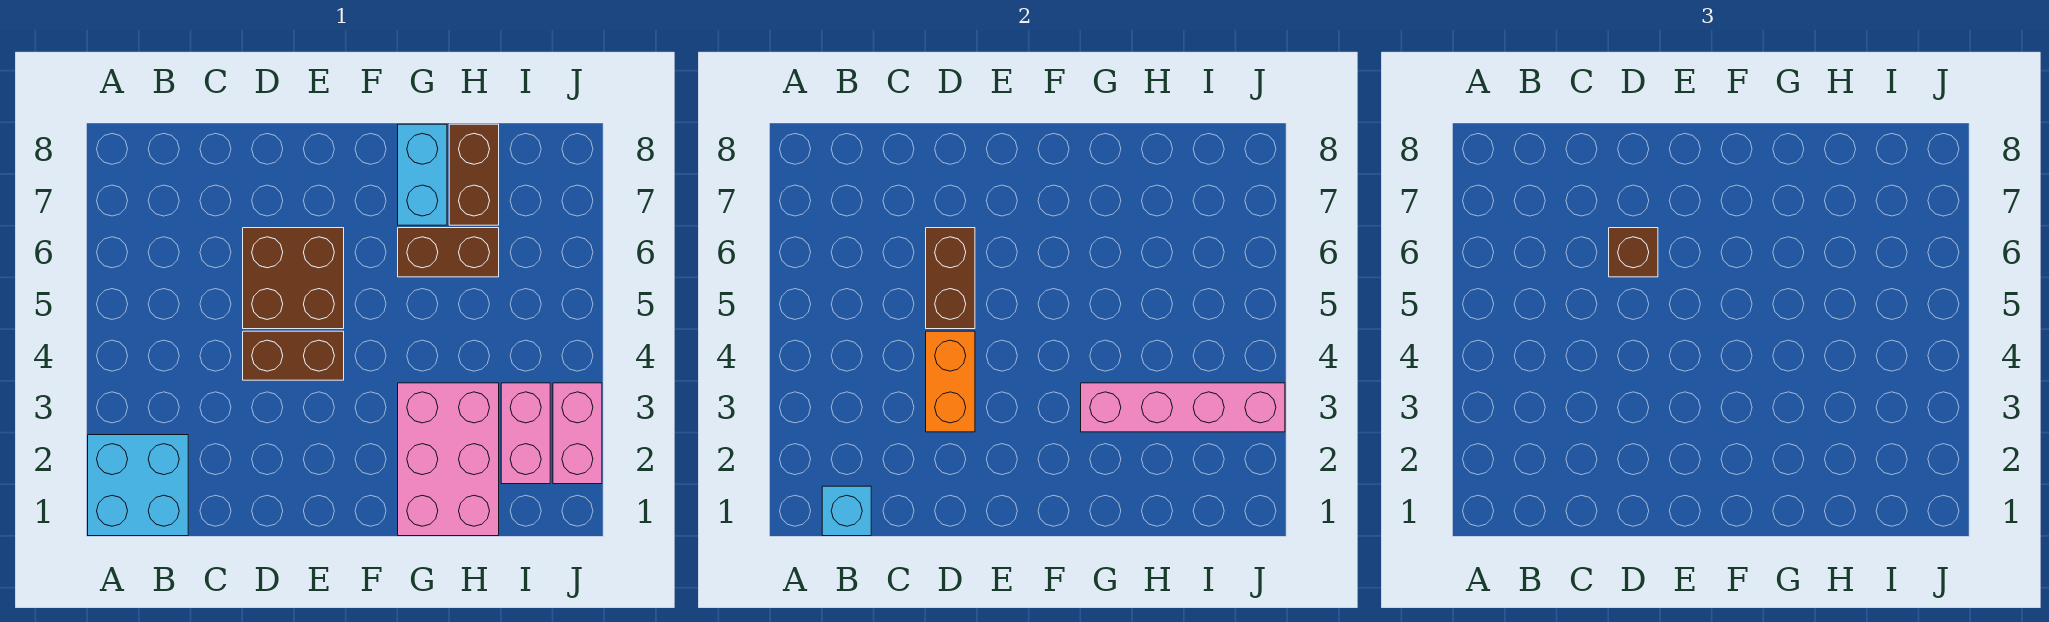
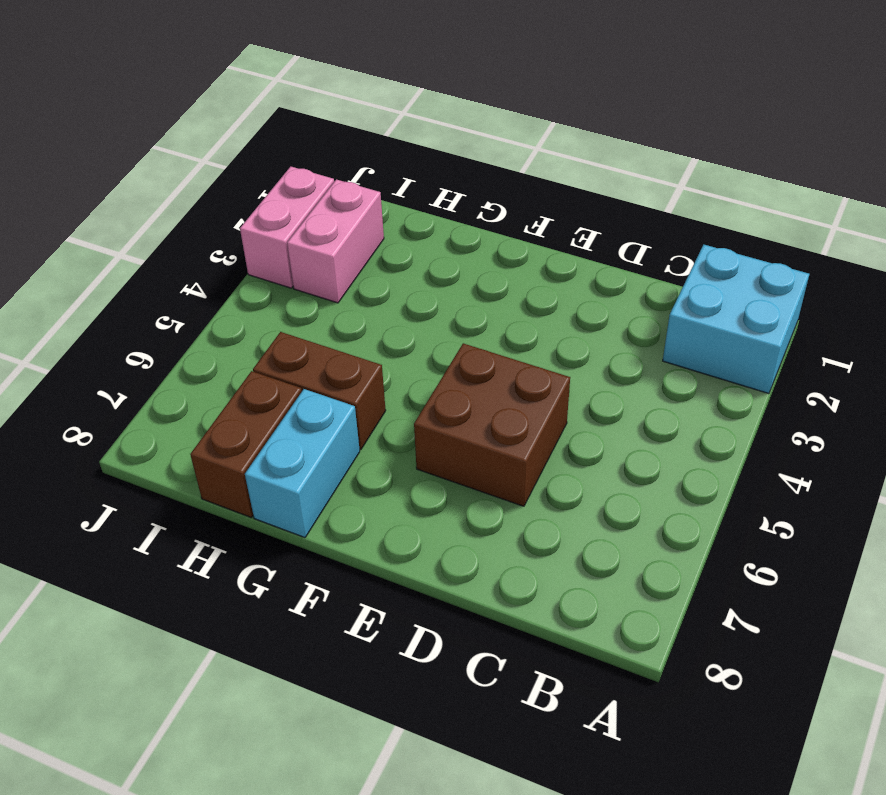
none -> brown 1x2 brick [243,331,344,380]
none -> pink 2x3 brick [398,383,499,536]
none -> cyan 1x1 brick [822,486,871,536]

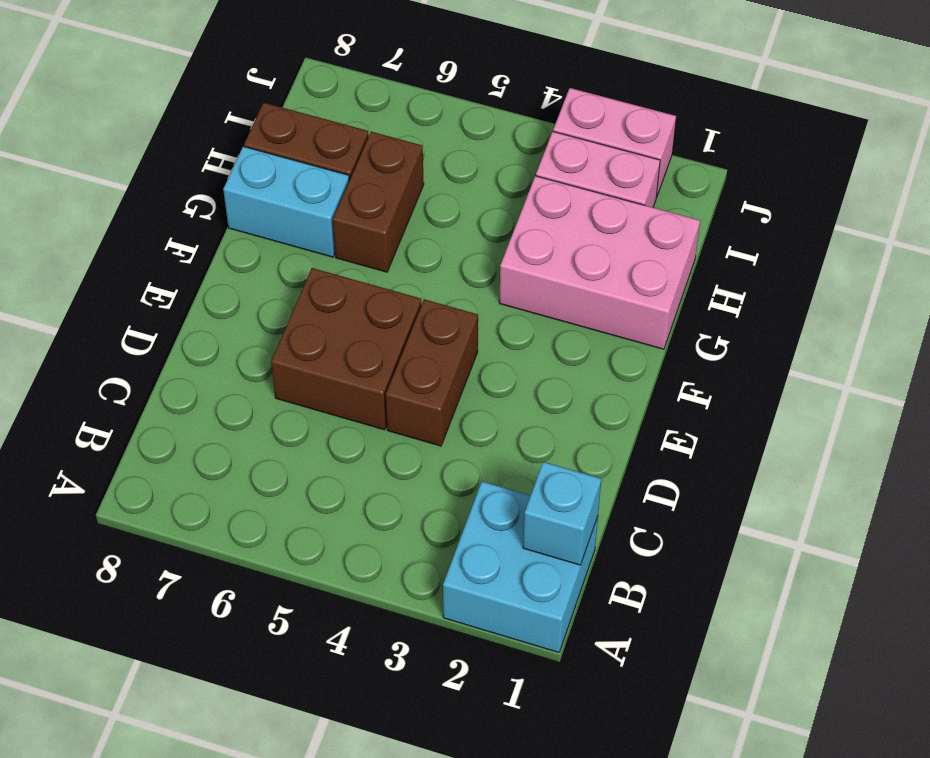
none -> orange 1x2 brick [926,331,975,432]
none -> brown 1x2 brick [926,228,975,329]
none -> pink 1x4 brick [1081,383,1285,432]

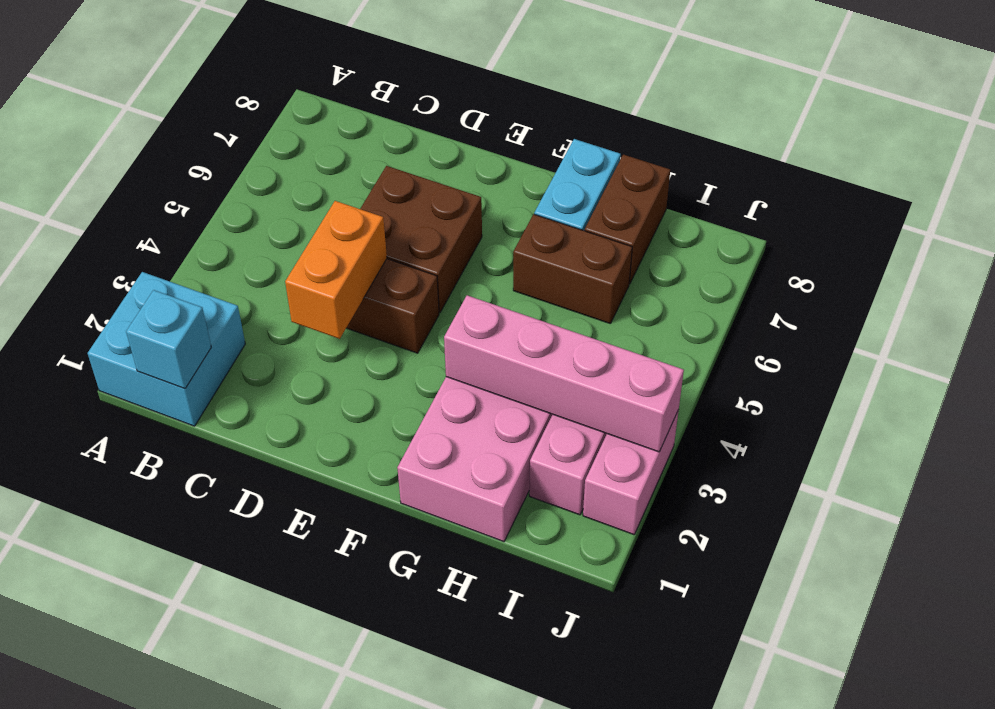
none -> brown 1x2 brick [926,228,975,329]
none -> brown 1x1 brick [1609,228,1658,277]

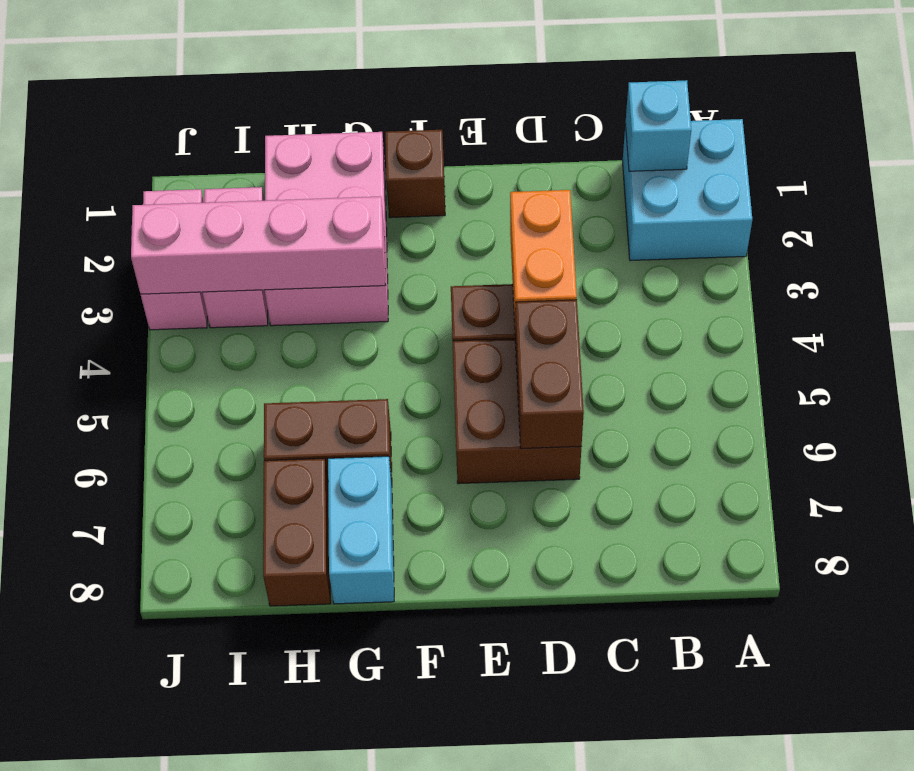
brown 1x1 brick [385,130,445,218] -> brown 1x1 brick moved to [1609,228,1658,277]

